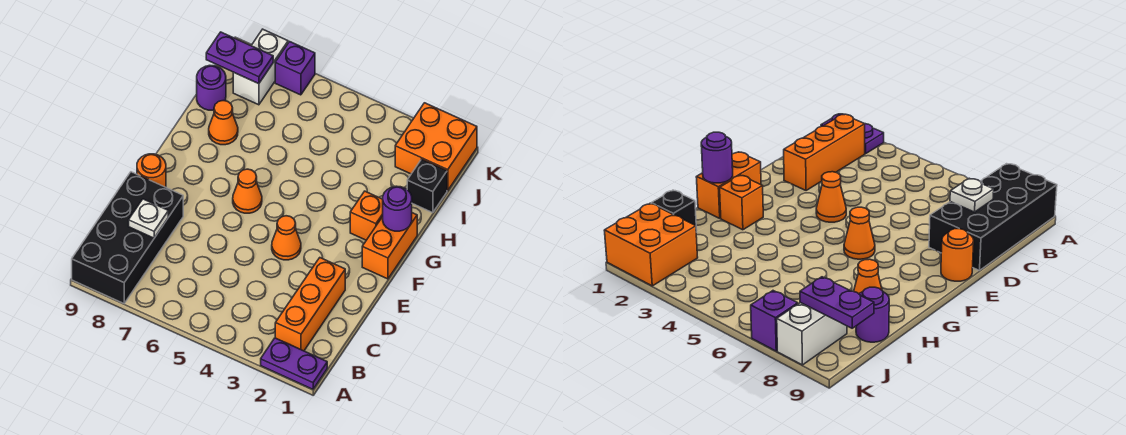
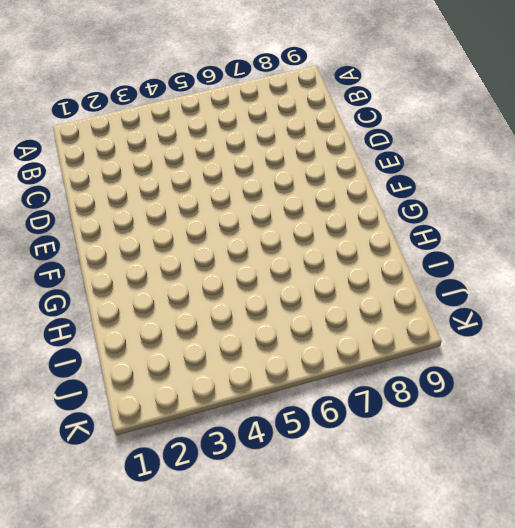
none -> purple 1x2 plate [261,338,327,389]
none -> black 2x4 brick [72,172,183,303]
none -> orange 1x3 brick [275,258,345,351]

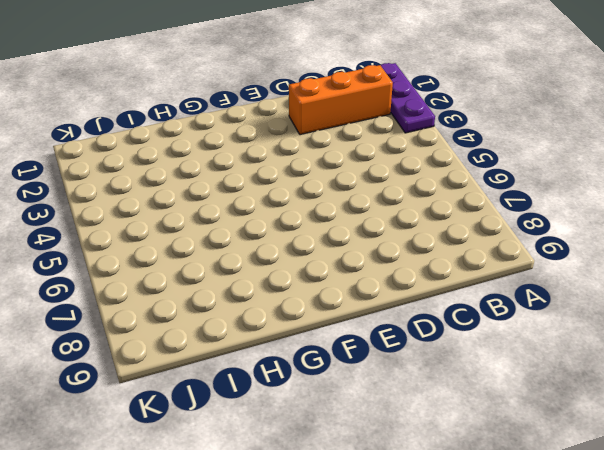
purple 1x3 plate [381,63,435,133] -> purple 1x2 plate [261,338,327,389]
none -> black 2x4 brick [72,172,183,303]
none -> orange 1x1 cone [272,216,301,260]
none -> orange 1x1 round brick [137,154,166,187]

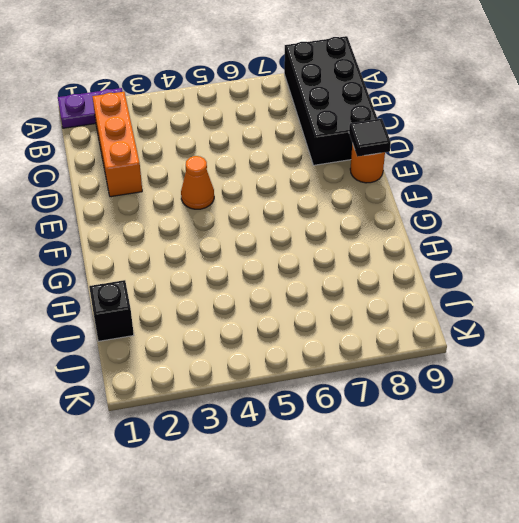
black 1x1 tile [349,119,391,157] -> none
none -> orange 1x2 brick [362,213,417,279]
none -> orange 1x1 cone [233,169,262,213]
none -> orange 1x1 brick [350,191,383,240]

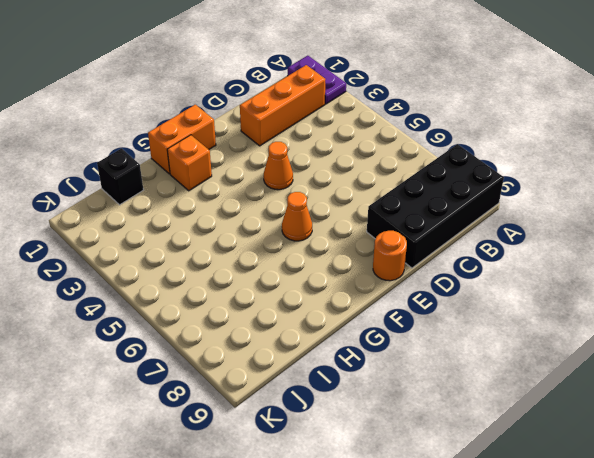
none -> orange 1x1 cone [209,101,238,145]
none -> purple 1x1 round brick [197,65,226,110]
none -> orange 2x2 brick [395,103,477,191]

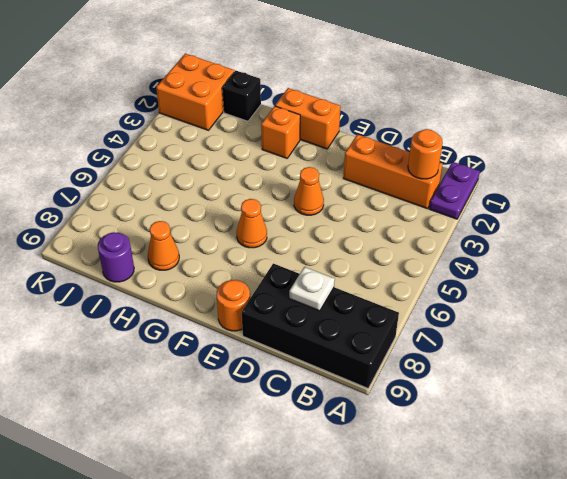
orange 1x1 round brick [408,129,443,179] -> none
none -> white 1x2 brick [233,29,288,105]
none -> purple 1x1 brick [275,42,315,95]
none -> purple 1x1 round brick [383,186,412,231]

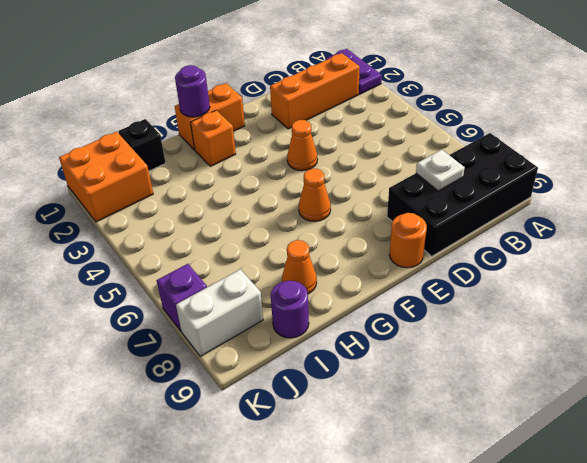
none -> purple 1x2 plate [206,32,273,84]

